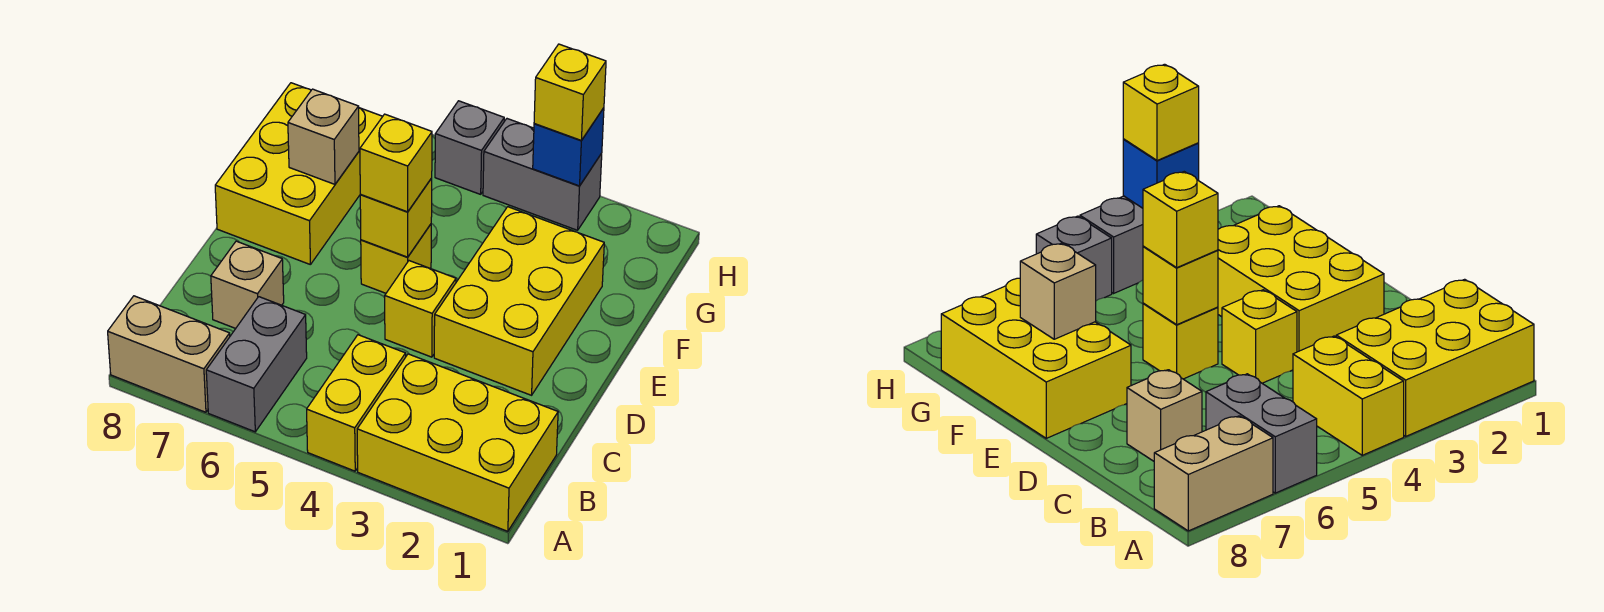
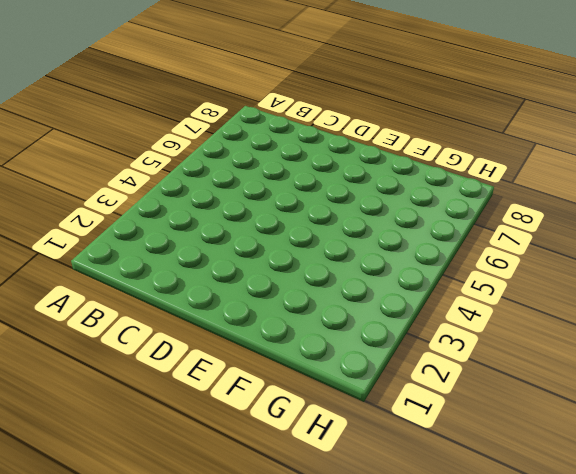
none -> yellow 2x3 brick [357,354,558,531]
none -> yellow 1x2 brick [307,335,406,471]
none -> grey 1x2 brick [206,297,307,432]

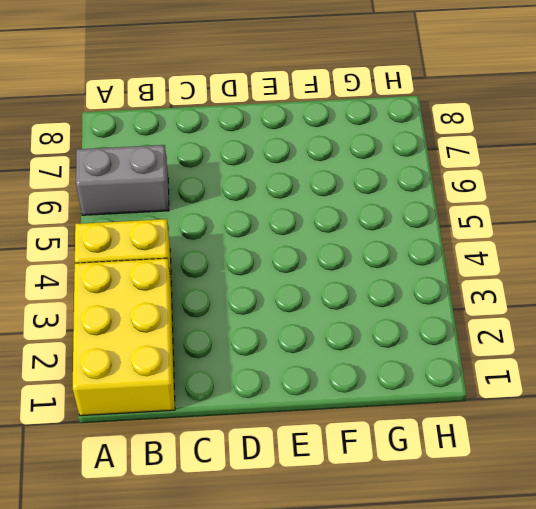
none -> tan 1x2 brick [108,296,230,412]
none -> tan 1x1 brick [211,241,284,329]
none -> yellow 2x3 brick [434,207,604,395]

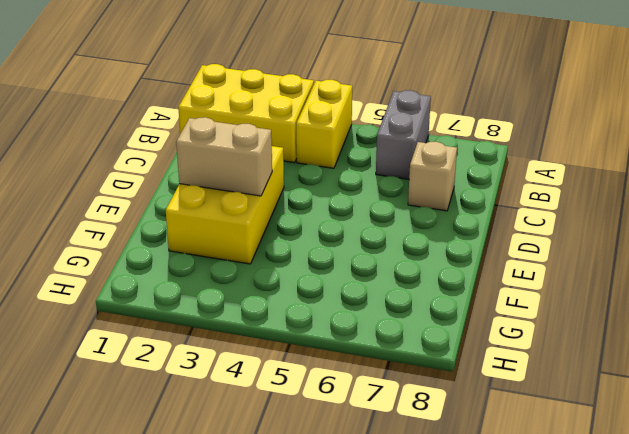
tan 1x2 brick [176,117,272,196] -> tan 1x2 brick moved to [108,296,230,412]
none -> yellow 1x1 brick [385,261,456,357]
none -> yellow 1x1 brick [361,224,431,293]
none -> yellow 2x3 brick [215,83,383,265]

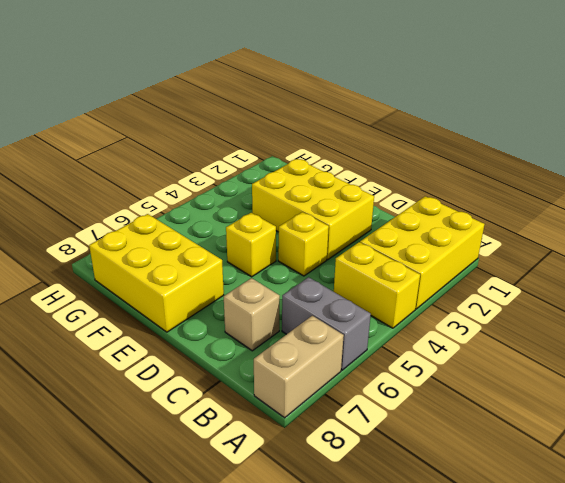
none -> grey 1x2 brick [483,119,602,230]
none -> grey 1x1 brick [435,101,504,194]
none -> yellow 1x1 brick [360,178,432,257]

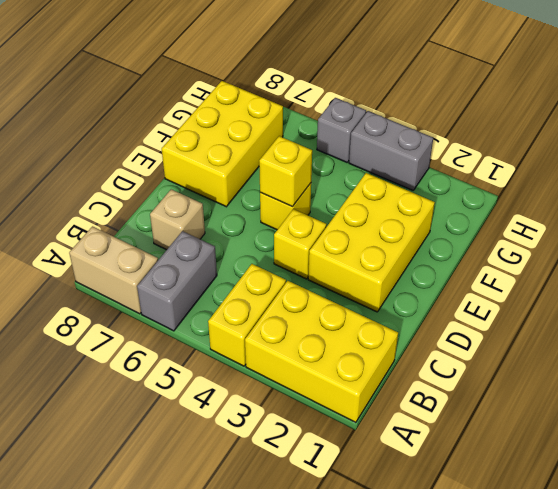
none -> tan 1x1 brick [288,89,359,184]
none -> blue 1x1 brick [533,108,604,186]
none -> yellow 1x1 brick [360,114,432,212]

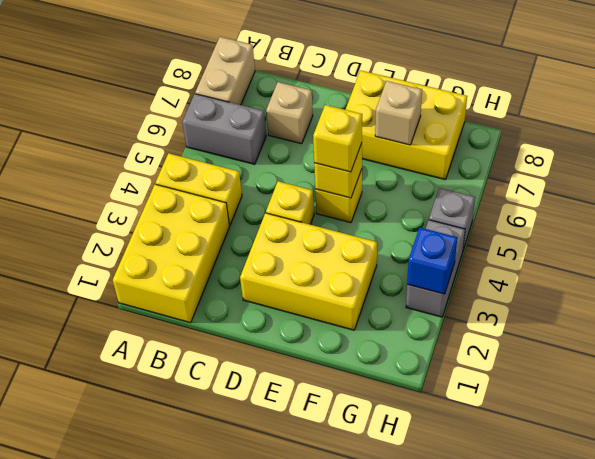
none -> yellow 1x1 brick [534,44,606,140]

